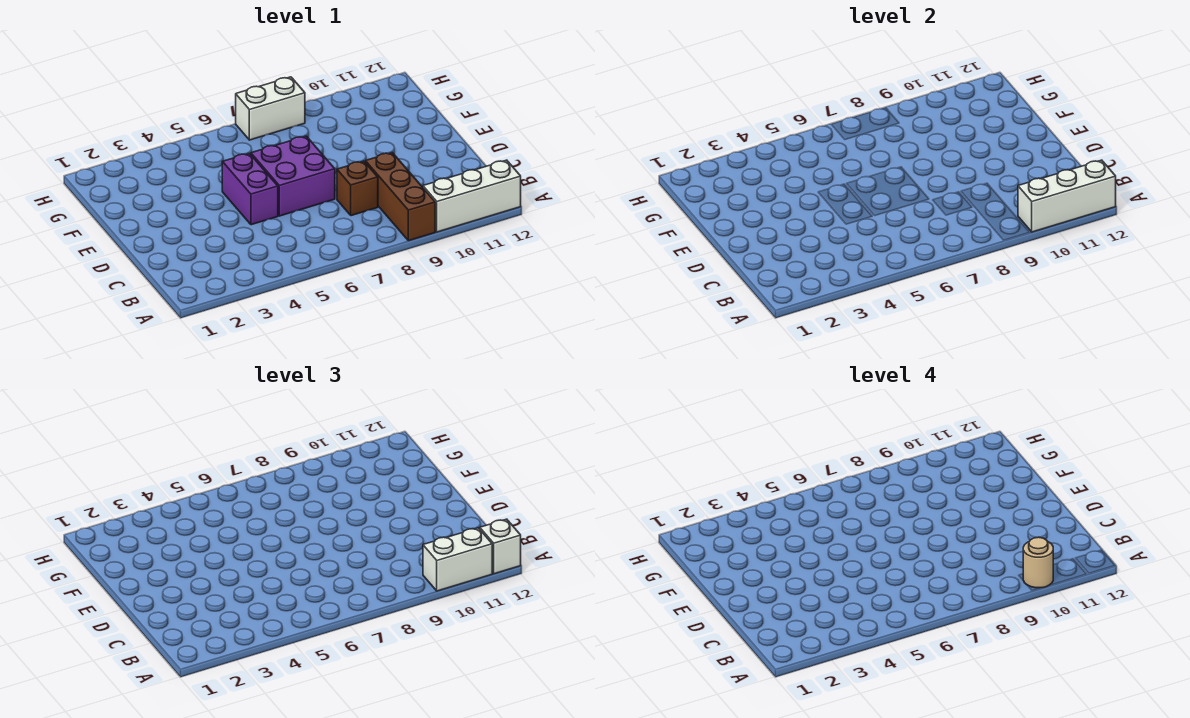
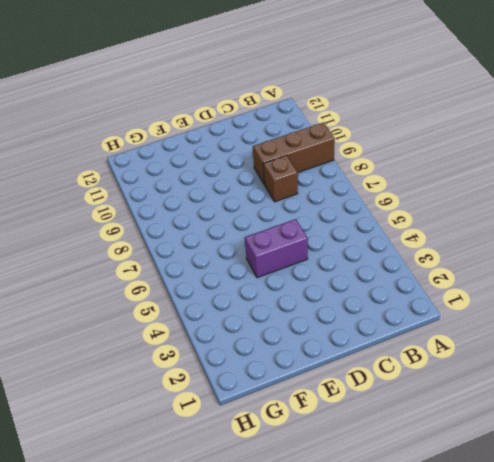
none -> white 1x3 brick [423,160,521,232]
none -> purple 2x2 brick [251,136,335,216]

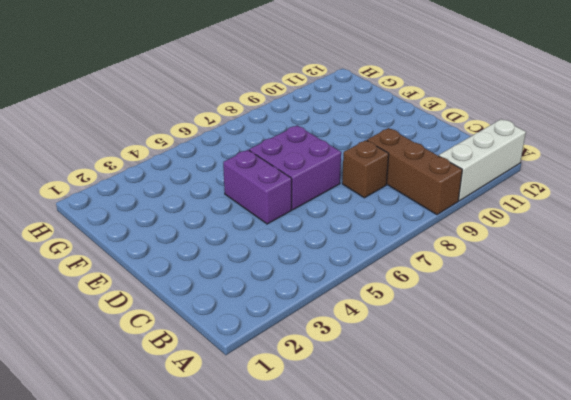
none -> white 1x2 brick [236,77,305,140]
none -> white 1x3 brick [1018,160,1116,232]

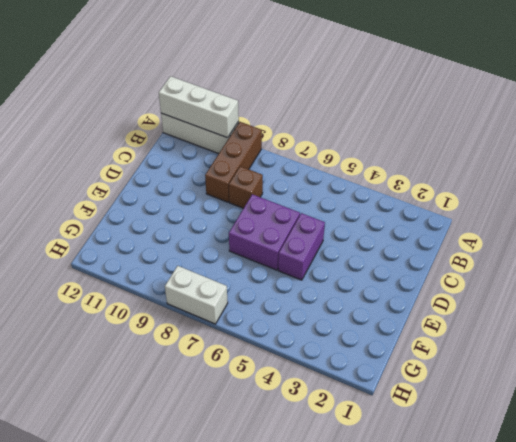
none -> white 1x2 brick [423,528,492,591]
none -> white 1x1 brick [480,519,521,574]

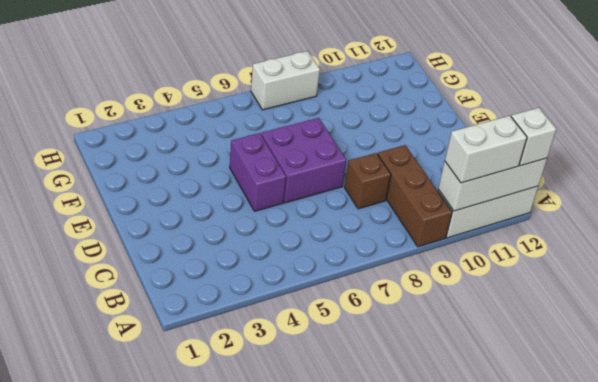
none -> tan 1x1 round brick [1023,537,1053,588]

